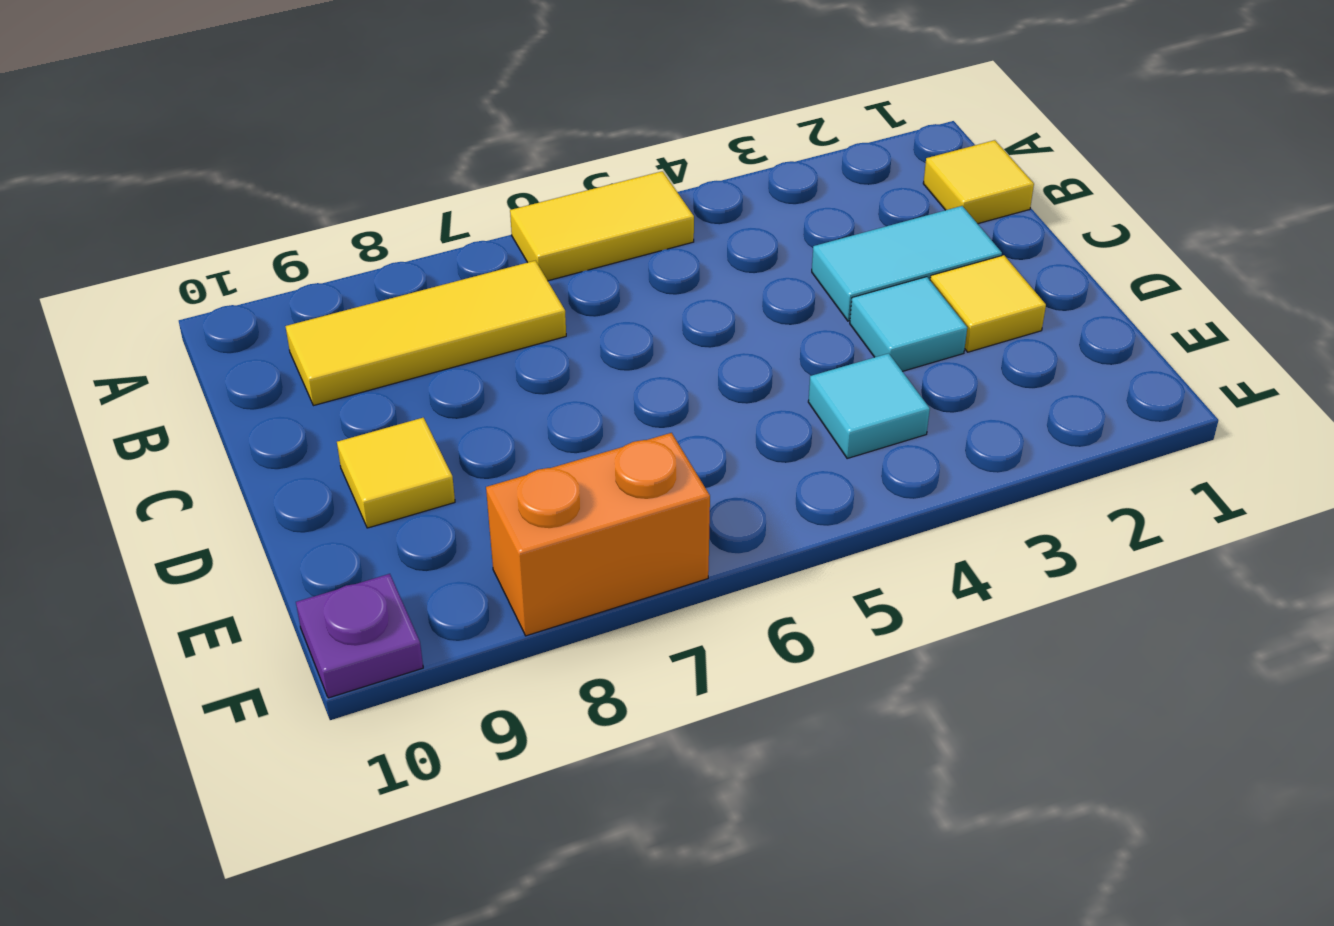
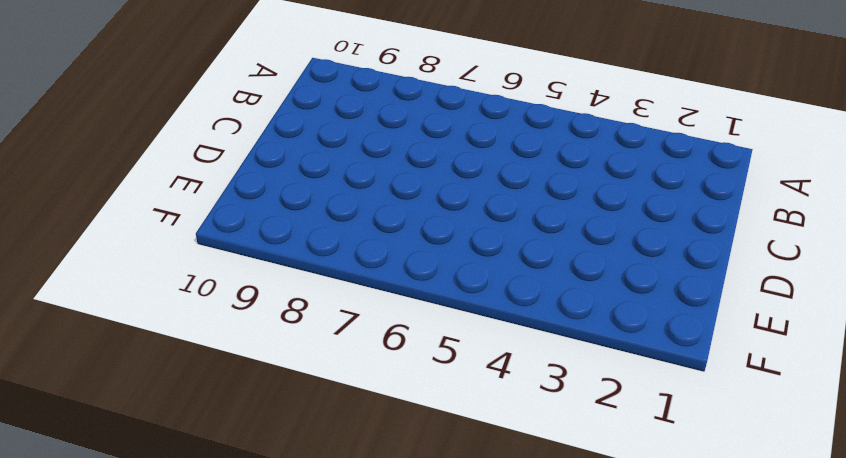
none -> yellow 1x2 tile [510,171,694,281]
none -> yellow 1x1 tile [923,140,1034,224]

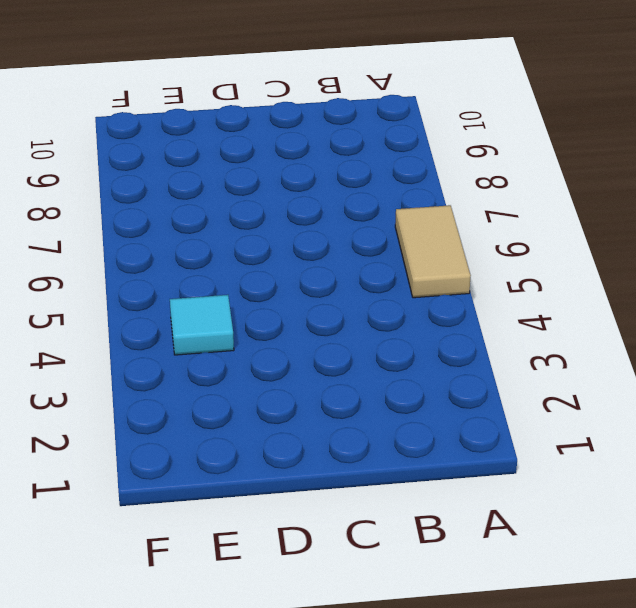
tan 1x2 tile [395,205,471,298] -> yellow 1x2 tile [510,171,694,281]
none -> yellow 1x1 tile [923,140,1034,224]
none -> yellow 1x3 tile [285,261,566,406]

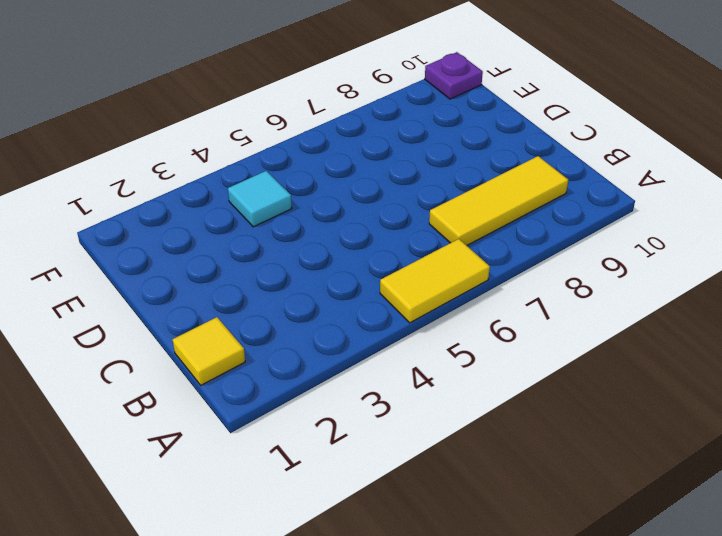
none -> cyan 1x2 tile [812,206,1002,321]
none -> yellow 1x1 tile [930,255,1046,352]

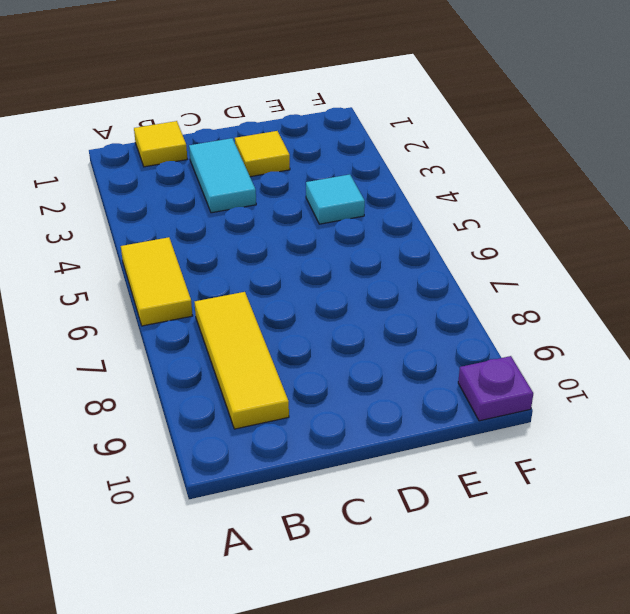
none -> cyan 1x1 tile [850,277,967,371]
none -> yellow 1x1 tile [337,418,455,528]

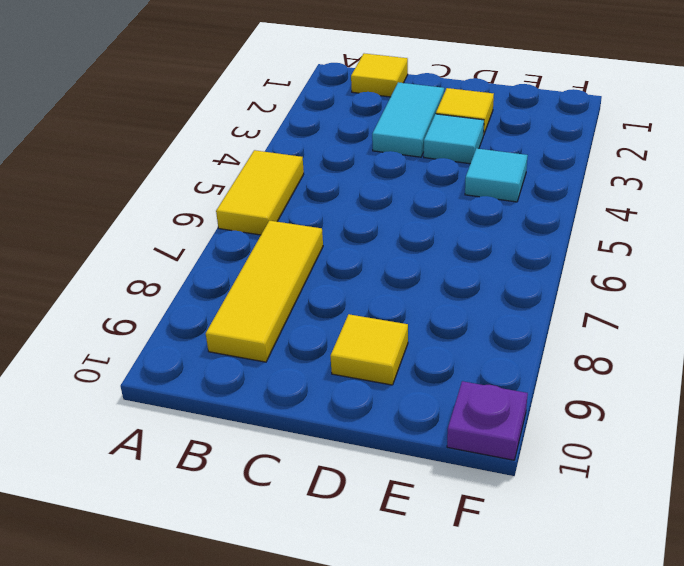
none -> orange 1x2 brick [486,433,710,636]

